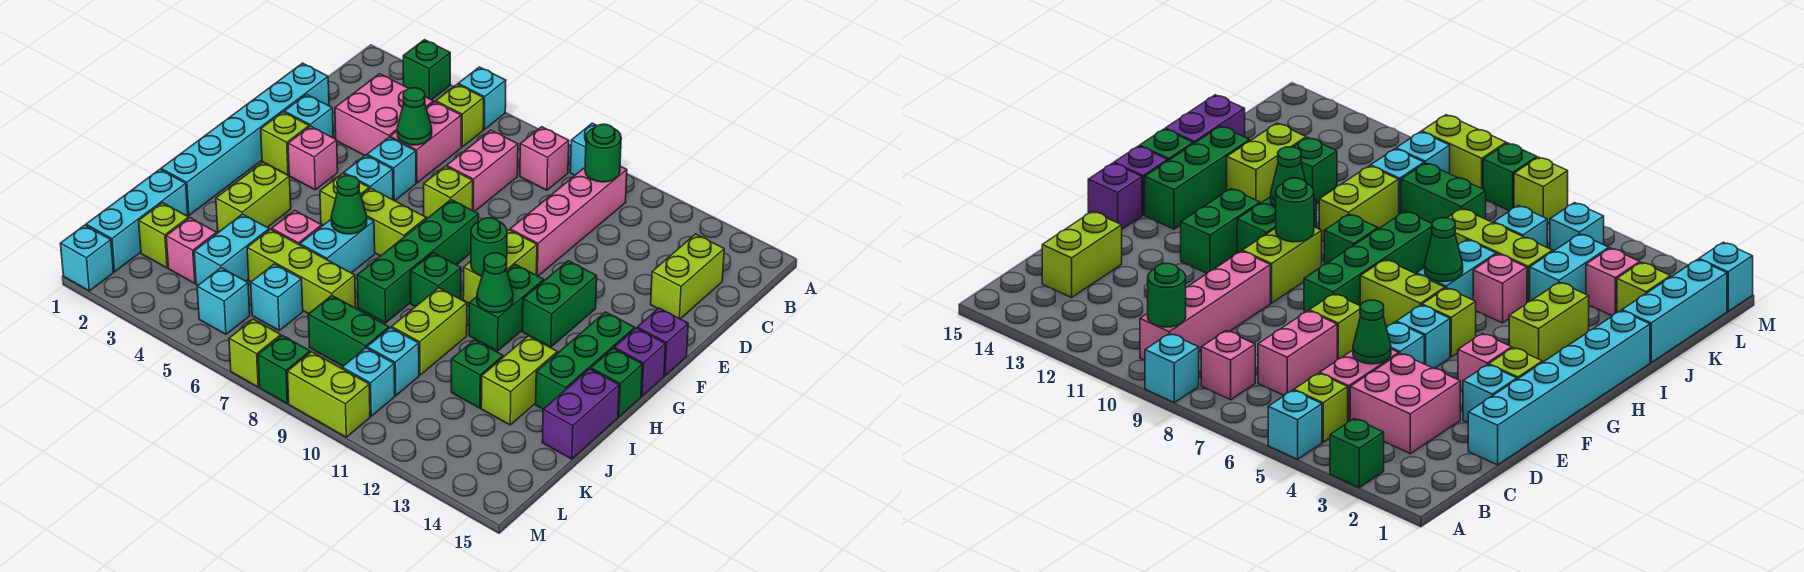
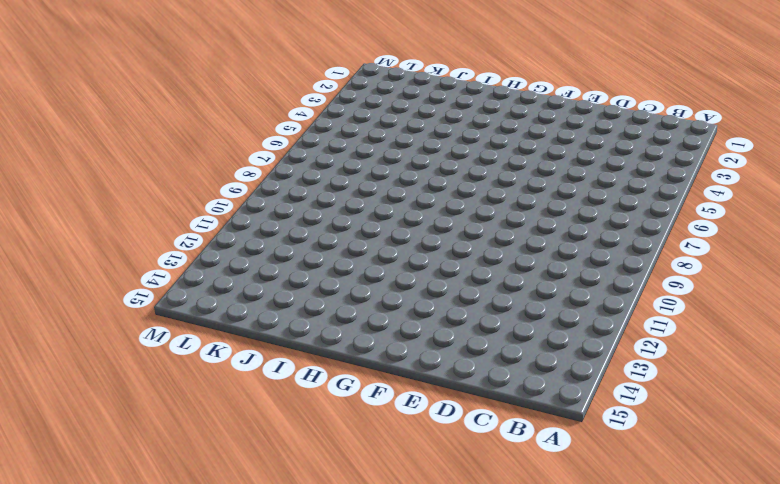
none -> green 1x1 brick [403,40,450,100]
none -> cyan 1x1 brick [458,67,506,129]
none -> cyan 1x1 brick [570,123,597,175]
none -> lime 1x1 brick [436,84,484,147]

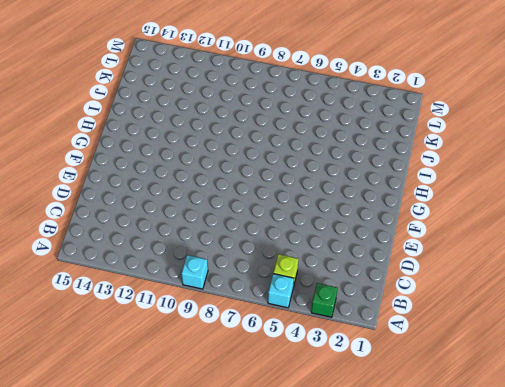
none -> pink 1x1 brick [520,127,569,190]
none -> pink 1x4 brick [510,166,627,276]
none -> pink 2x2 brick [335,74,433,156]
none -> pink 1x2 brick [390,102,461,183]

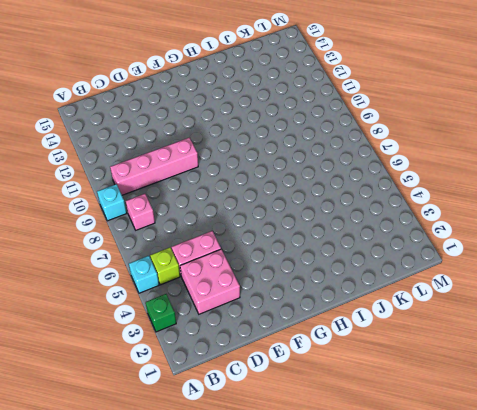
none -> pink 1x2 brick [447,130,518,212]
none -> lime 1x2 brick [651,234,724,319]
none -> cyan 1x6 brick [161,63,329,215]
none -> cyan 1x1 brick [284,95,333,138]

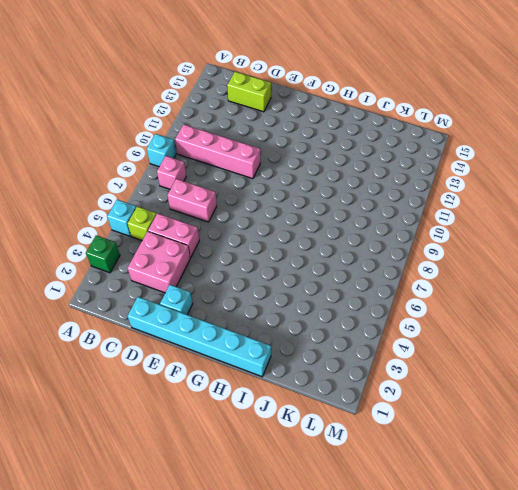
none -> cyan 1x1 brick [367,137,416,201]
none -> lime 1x1 brick [424,166,473,218]
none -> lime 1x1 brick [261,112,309,175]
none -> pink 1x1 brick [288,126,338,190]

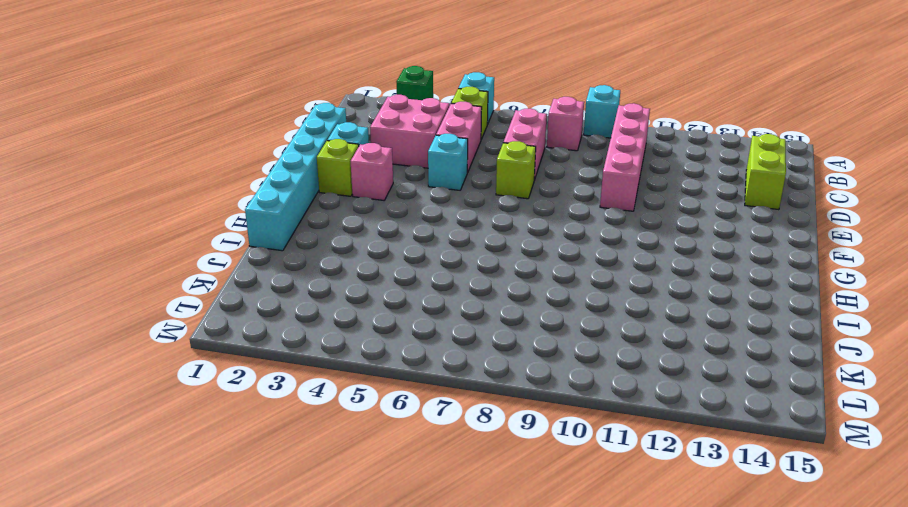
none -> cyan 1x1 brick [344,155,393,200]
none -> green 1x4 brick [357,200,479,323]
none -> lime 1x2 brick [463,230,537,303]
none -> green 1x2 brick [522,261,597,347]

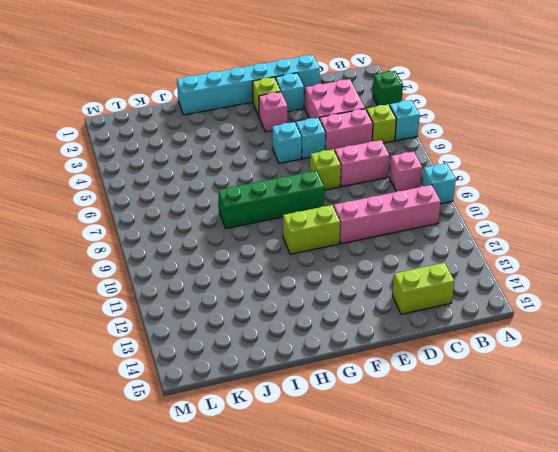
none -> green 1x2 brick [522,261,597,347]
none -> purple 1x1 brick [637,308,688,376]
none -> lime 1x1 brick [320,173,369,225]
none -> lime 1x2 brick [361,188,426,256]

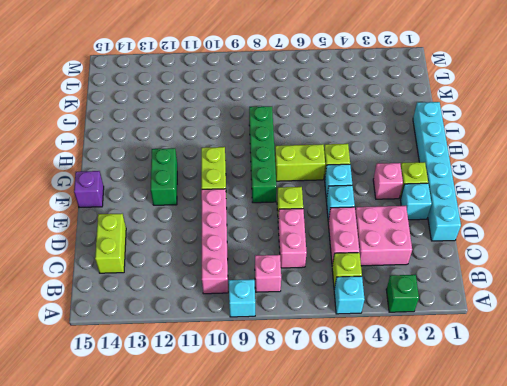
none -> green 1x2 brick [469,265,544,351]
none -> green 1x3 brick [536,312,635,409]
none -> purple 1x1 brick [614,328,666,396]
none -> lime 1x2 brick [216,162,291,232]

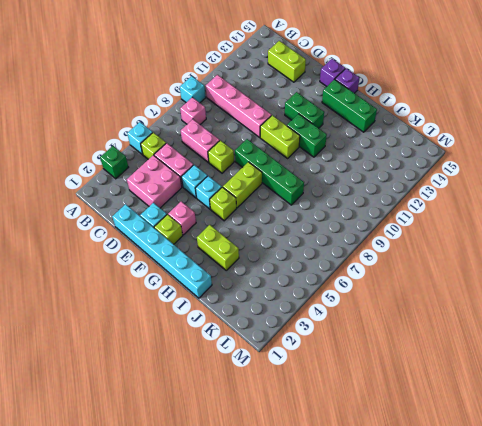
none -> cyan 1x2 brick [300,218,375,273]
none -> green 1x1 brick [411,253,461,307]
none -> green 1x1 brick [591,348,643,417]
none -> pink 1x1 brick [272,211,322,245]

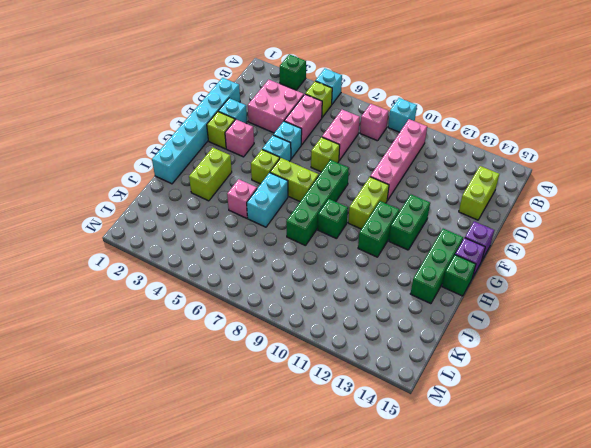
none -> lime 1x2 brick [392,288,467,375]
none -> lime 1x2 brick [481,336,557,425]
none -> purple 1x2 brick [542,369,619,459]
none -> cyan 1x3 brick [86,169,188,272]

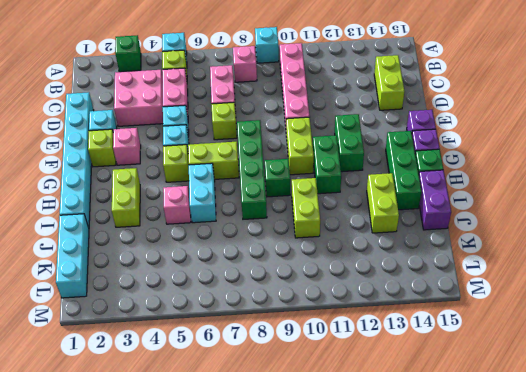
none -> cyan 1x2 brick [194,214,269,285]
none -> lime 1x3 brick [247,229,356,314]
none -> green 1x1 brick [451,340,503,408]
none -> lime 1x1 brick [139,203,189,268]

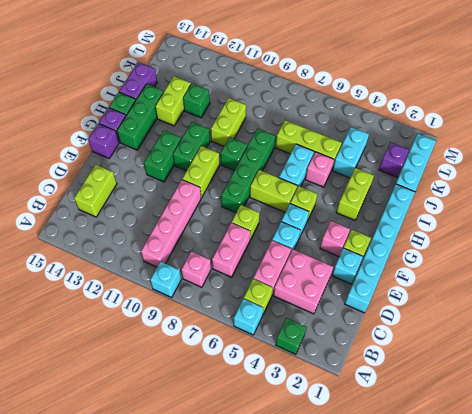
purple 1x1 brick [379,142,409,177] -> lime 1x1 brick [139,203,189,268]
none -> pink 1x1 brick [166,218,217,283]
none -> cyan 1x1 brick [251,264,303,330]
none -> green 1x2 brick [308,296,389,366]
none -> cyan 1x1 brick [367,328,419,396]

